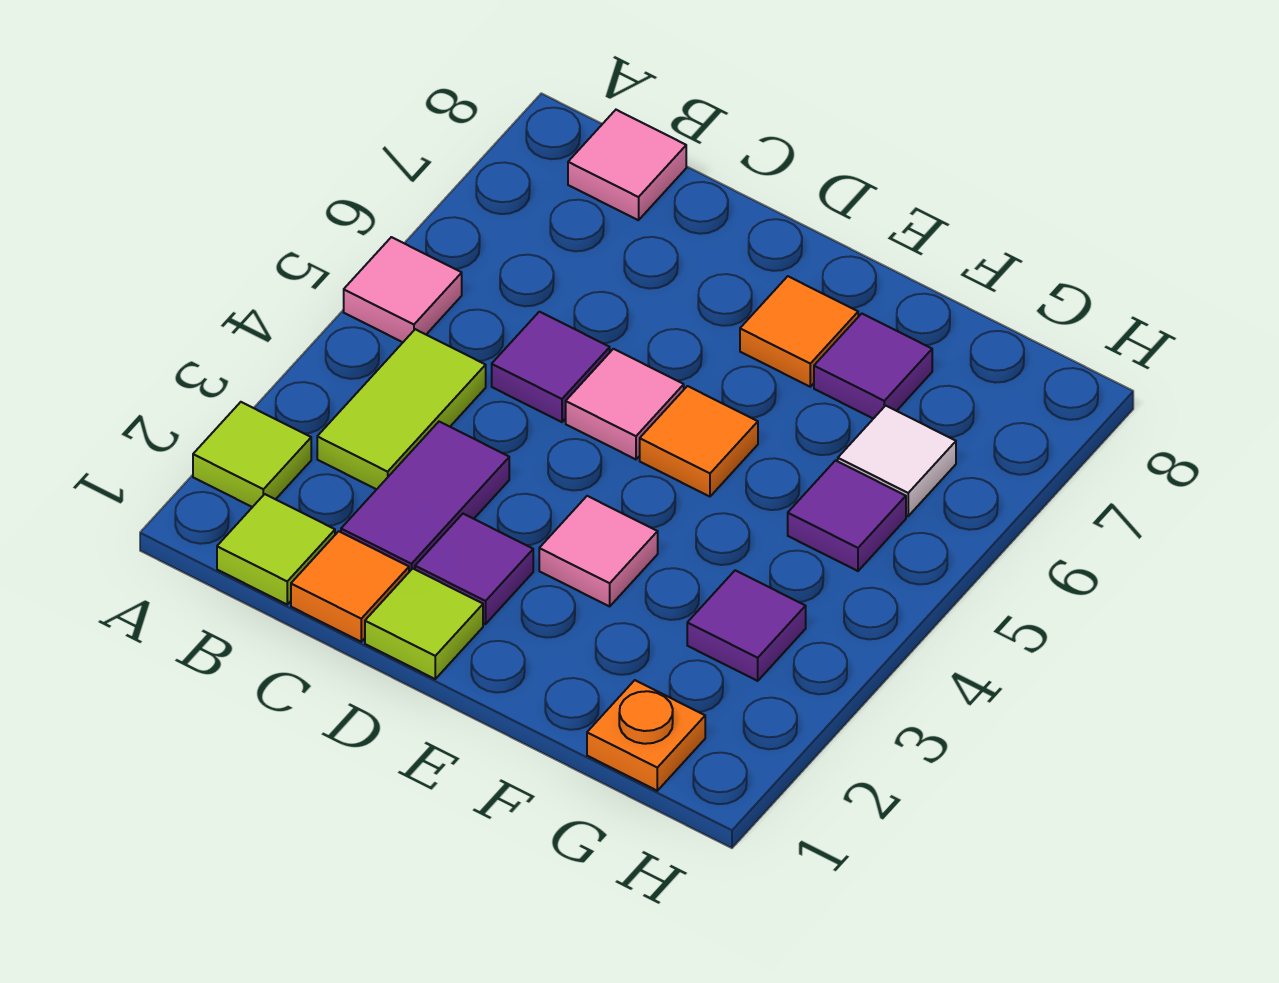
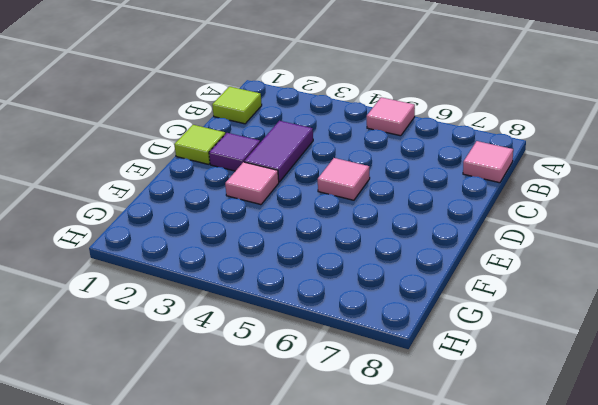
purple 1x2 tile [244,121,313,182] -> purple 1x2 tile turned to [341,422,509,572]
none -> lime 1x1 tile [193,402,311,507]
none -> lime 1x2 tile [317,329,486,489]
none -> orange 1x1 tile [291,531,409,642]

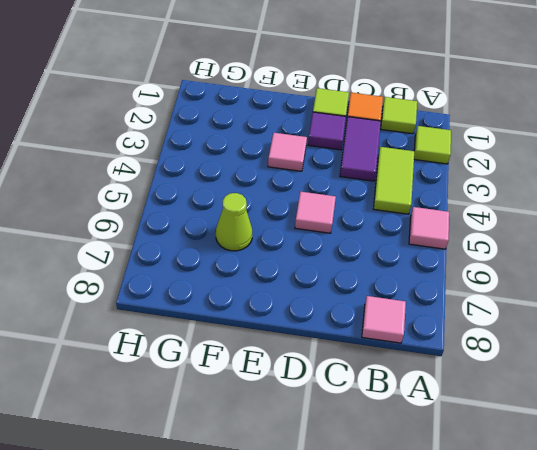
lime 1x1 cone [216,193,252,251] -> none
none -> purple 1x1 tile [492,312,610,422]
none -> orange 1x1 tile [640,386,758,497]
none -> orange 1x1 tile [740,276,858,387]

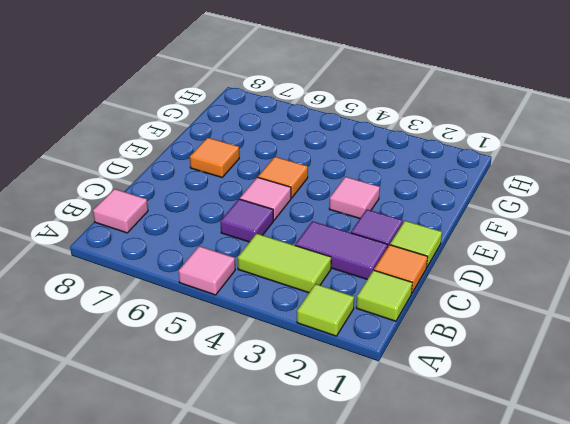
none -> purple 1x1 tile [814,314,932,419]
none -> orange 1x1 plate [587,680,705,791]
none -> purple 1x1 tile [687,570,806,681]

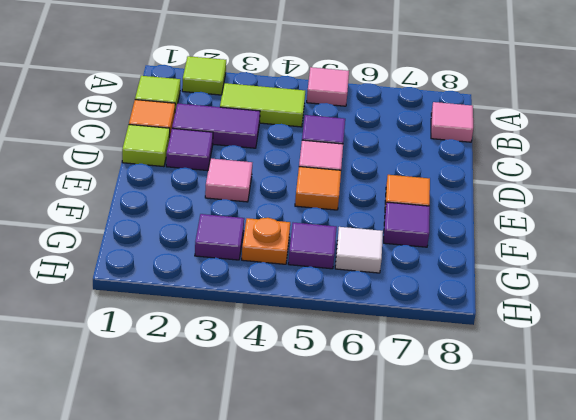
orange 1x1 plate [242,218,290,264] -> orange 1x1 plate moved to [587,680,705,791]

